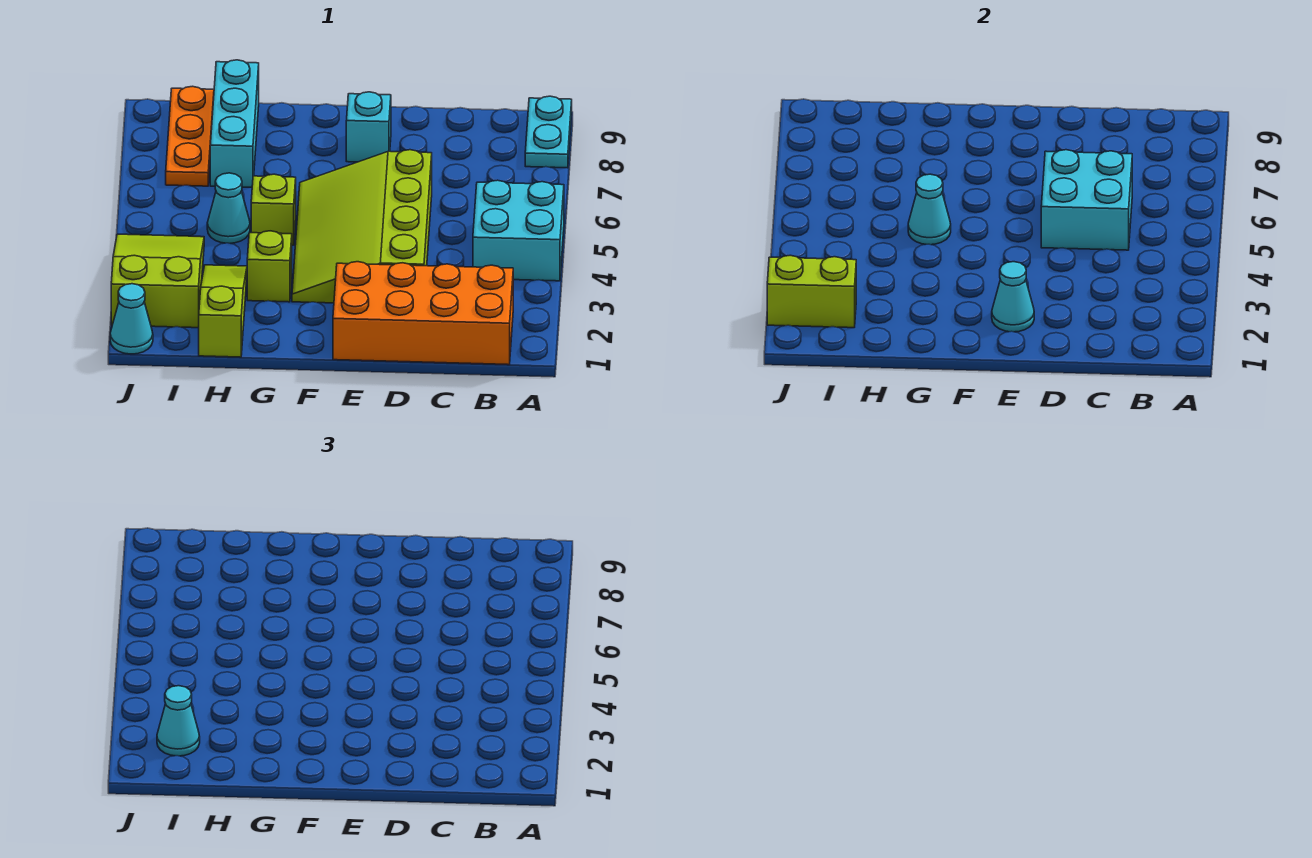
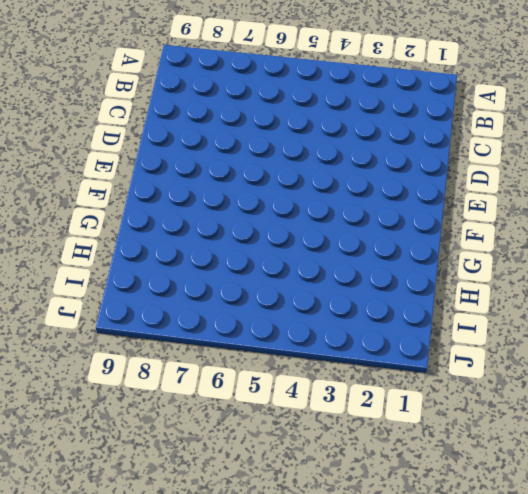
none -> cyan 2x2 brick [473,180,564,281]
none -> cyan 1x2 plate [525,96,572,168]
none -> orange 2x4 brick [333,262,513,365]

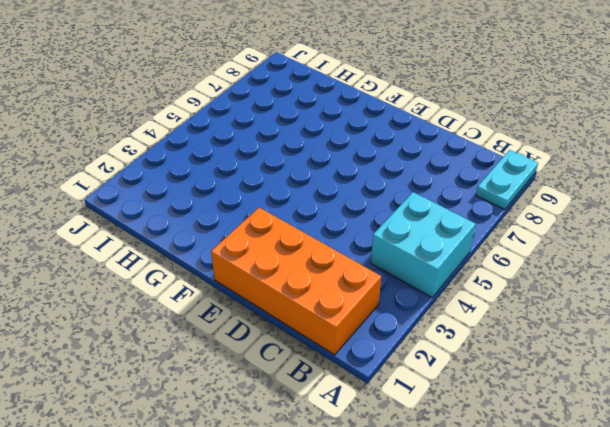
none -> lime 3x4 slope [292,150,432,303]
none -> cyan 1x1 brick [346,92,391,162]
none -> lime 1x1 brick [247,231,292,302]

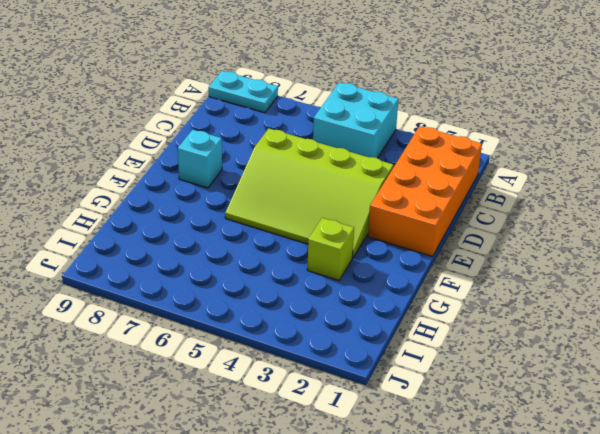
none -> lime 1x1 brick [251,174,296,245]
none -> lime 1x3 slope [199,265,247,357]
none -> cyan 1x1 cone [207,173,250,243]

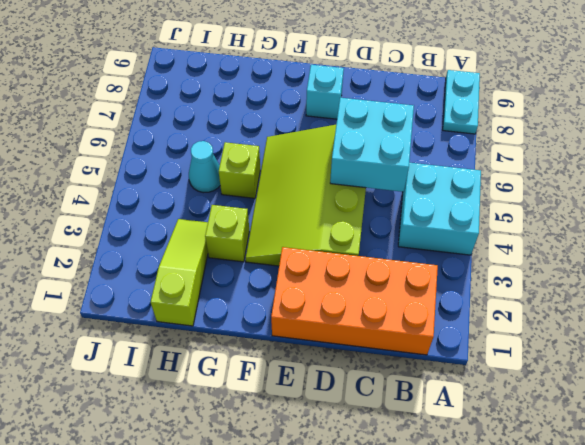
none -> cyan 1x3 brick [210,60,259,188]
none -> lime 2x3 slope [111,234,204,328]
none -> orange 1x3 plate [166,86,214,186]

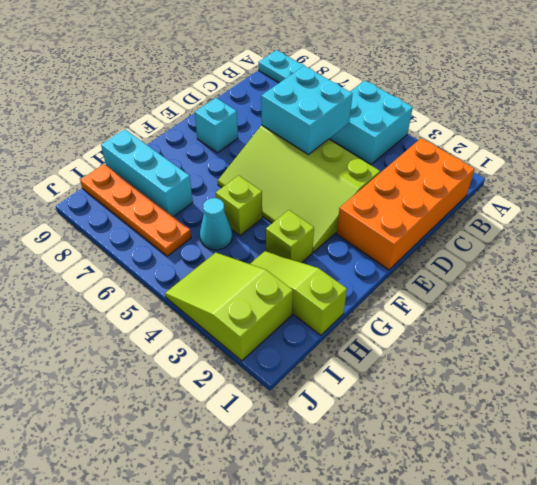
orange 1x4 plate [80,164,191,256] -> orange 1x3 plate [166,86,214,186]
none -> cyan 1x1 cone [110,284,153,354]
none -> cyan 1x1 cone [992,262,1034,332]
none -> cyan 1x1 cone [908,174,951,245]

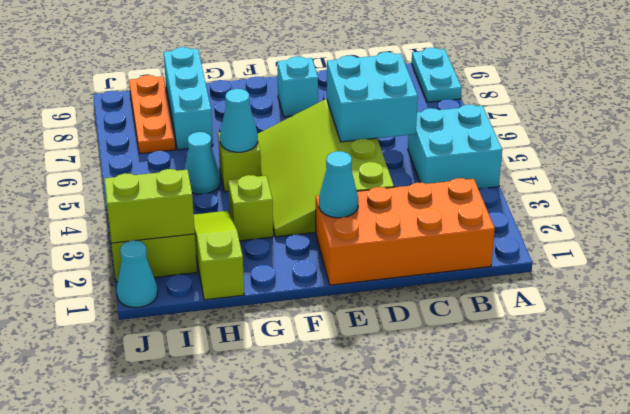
none -> cyan 1x1 cone [157,686,200,756]

